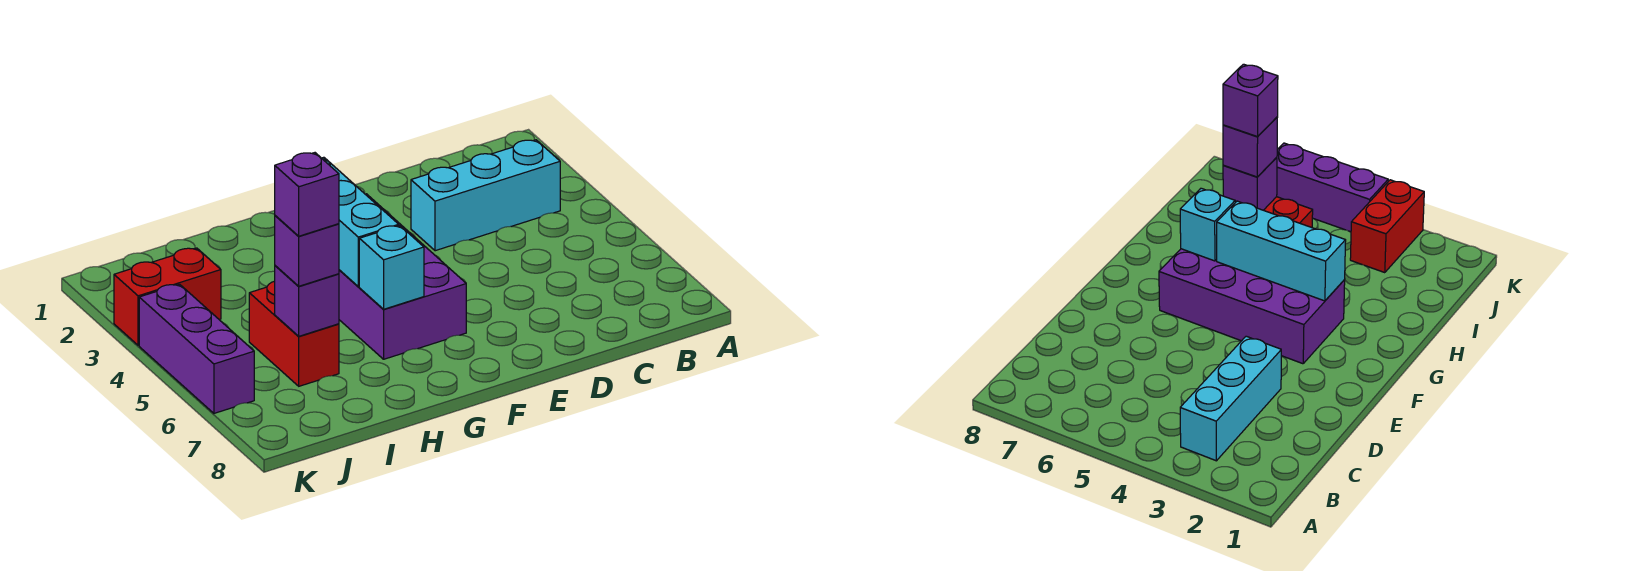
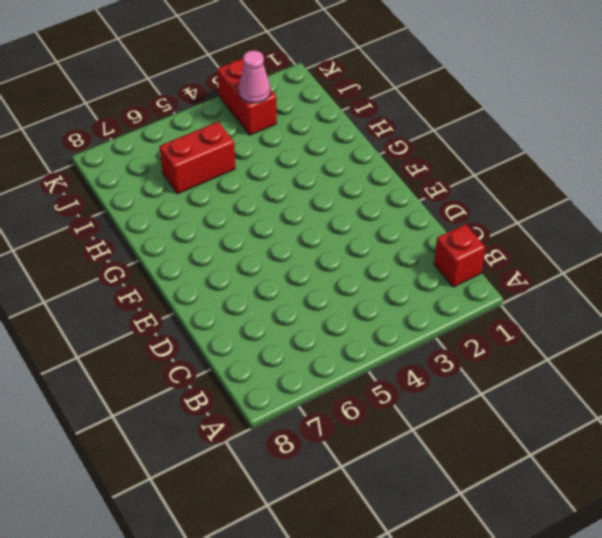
red 1x1 brick [434,224,485,287] -> none
pink 1x1 cone [239,50,270,103] -> none
none -> cyan 1x3 brick [411,140,560,251]
none -> purple 2x4 brick [339,194,466,359]

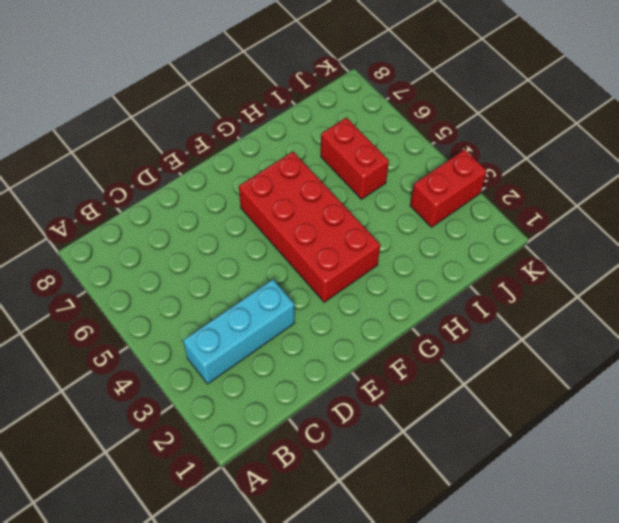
red 2x4 brick [239,152,380,302] -> purple 2x4 brick [339,194,466,359]
none -> purple 1x3 brick [139,284,254,413]
none -> cyan 1x3 brick [322,157,399,287]

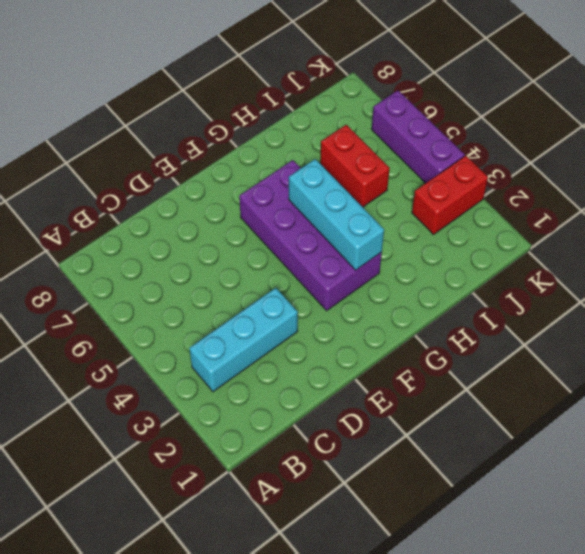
none -> cyan 1x1 brick [359,226,424,309]
none -> purple 1x1 brick [275,266,339,336]

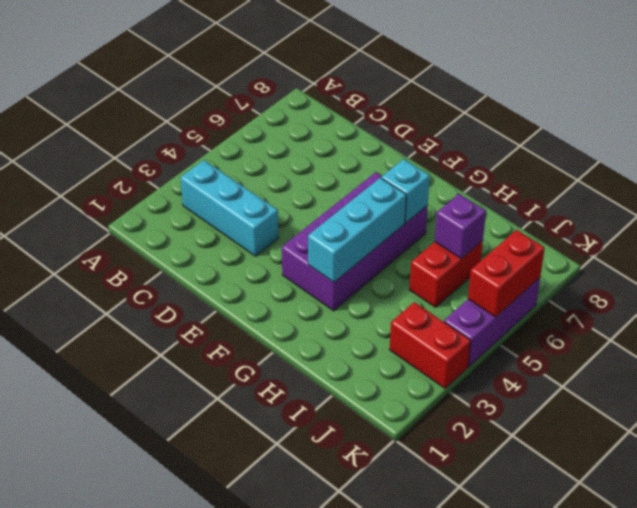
red 1x2 brick [468,230,545,317] -> none
none -> purple 1x1 brick [275,216,339,286]
none -> purple 1x1 brick [275,153,339,236]

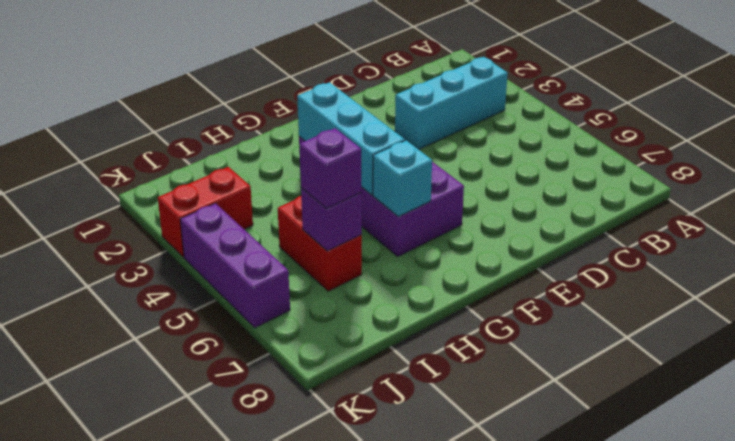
none -> purple 1x1 brick [275,153,339,236]

